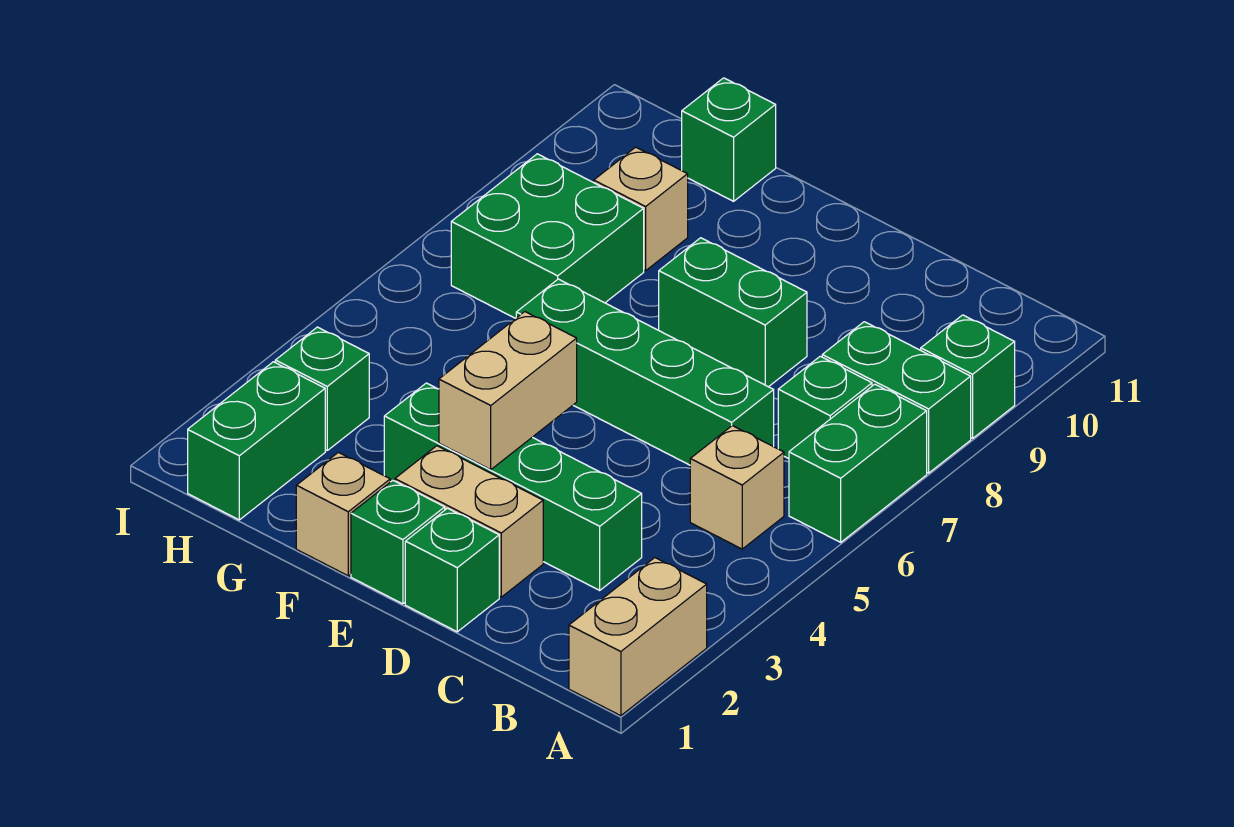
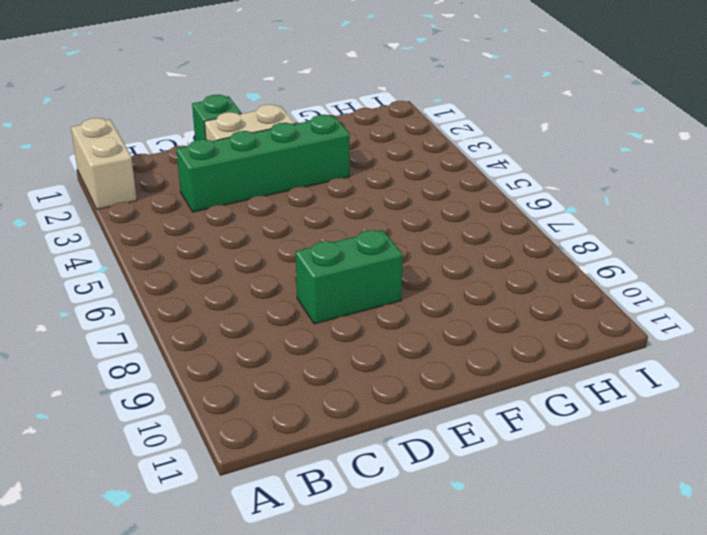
none -> green 1x2 brick [789,384,927,542]
none -> green 1x2 brick [822,322,971,473]
none -> green 1x1 brick [921,315,1015,438]

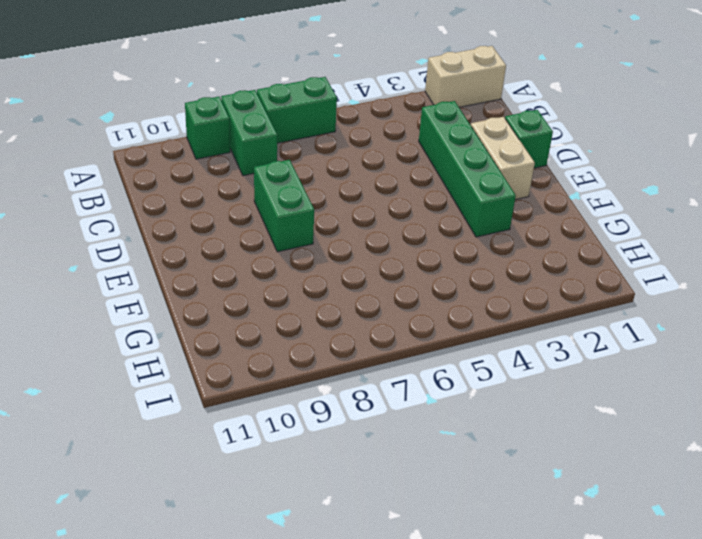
none -> tan 1x1 brick [690,426,784,549]
none -> green 1x1 brick [778,356,872,459]
none -> green 1x4 brick [516,279,774,465]

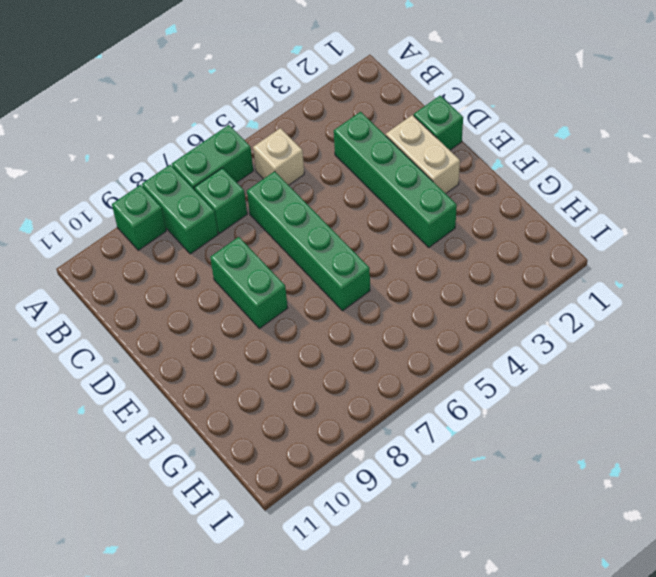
none -> tan 1x2 brick [569,558,707,716]
none -> green 1x1 brick [351,481,445,604]
none -> tan 1x1 brick [296,452,390,576]

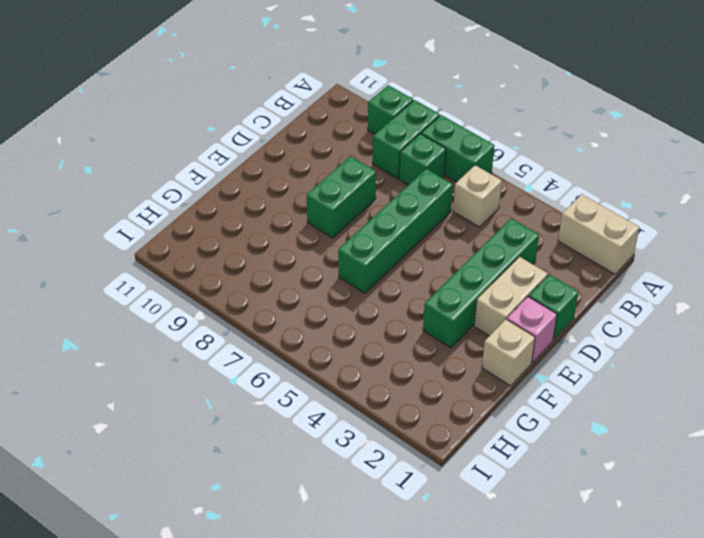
pink 1x1 brick [507,297,557,363] -> green 1x1 brick [351,481,445,604]
none -> green 2x2 brick [451,154,644,319]
none -> tan 1x1 brick [594,147,688,271]
none -> green 1x1 brick [682,78,776,201]

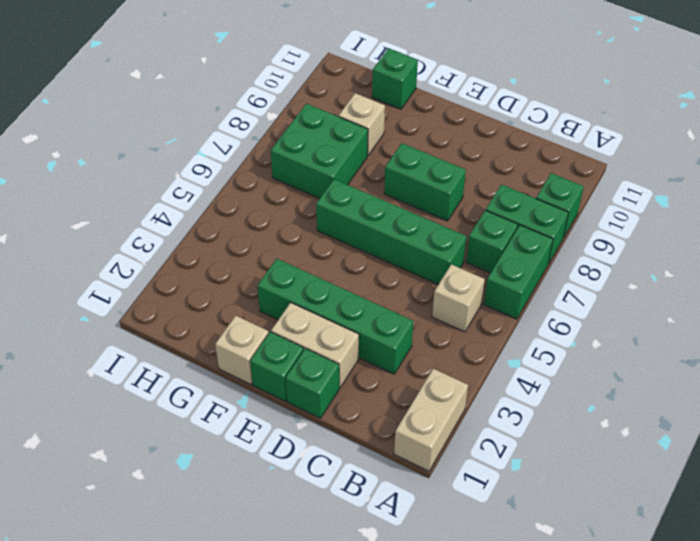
none -> green 1x2 brick [188,362,325,520]
none -> green 1x1 brick [275,327,369,450]
none -> tan 1x2 brick [439,312,577,470]

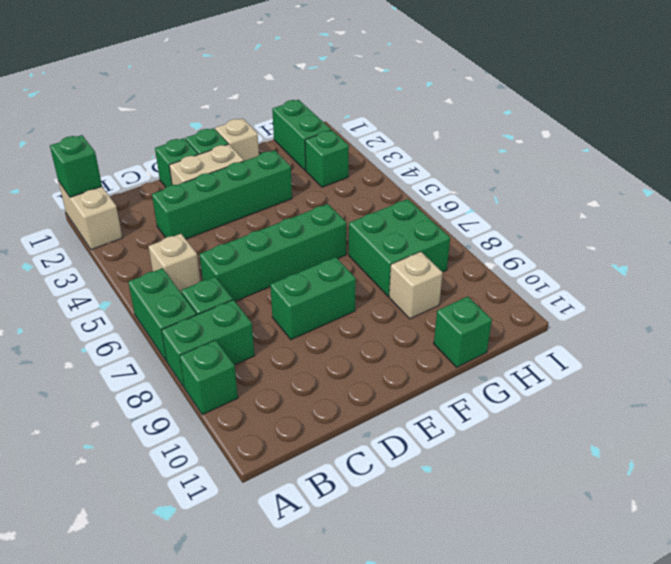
green 1x1 brick [50,135,102,197] -> none
none -> tan 1x2 brick [439,312,577,470]

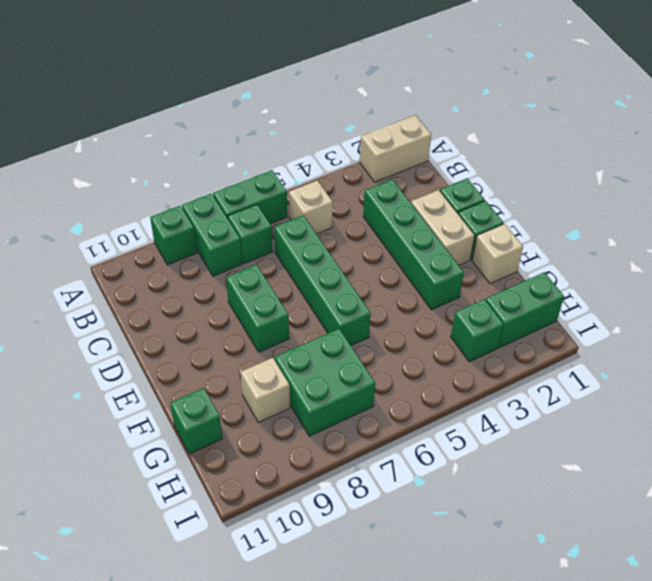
none -> tan 1x2 brick [439,312,577,470]

